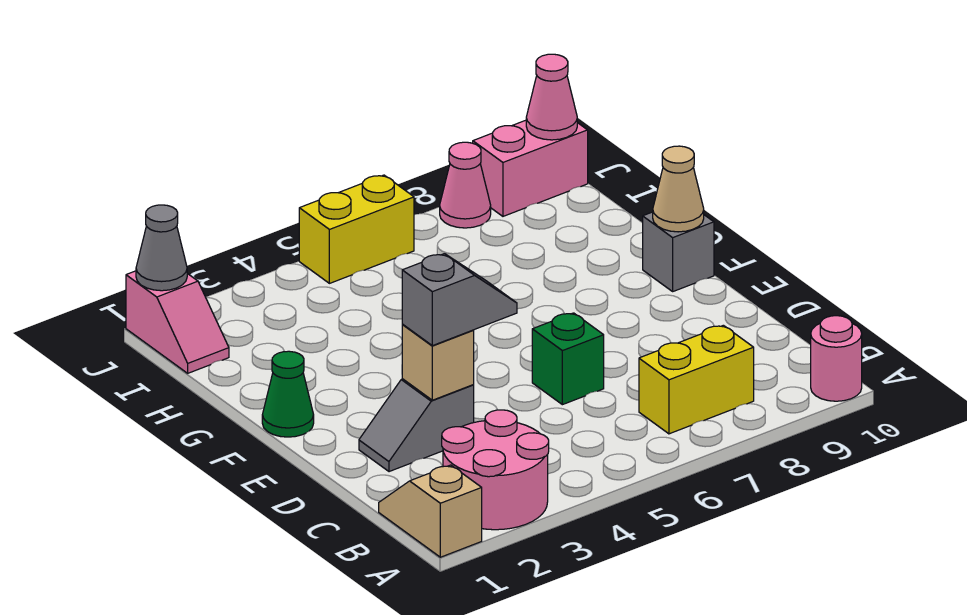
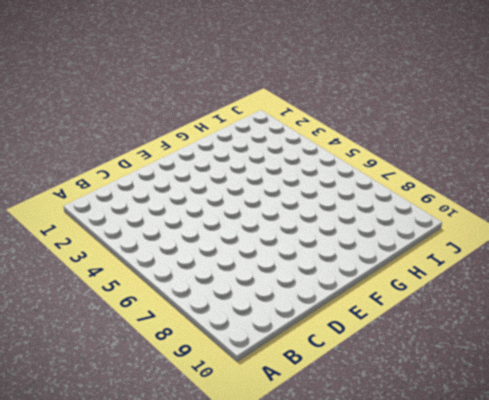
none -> tan 1x2 slope [379,465,482,557]
none -> pink 2x2 round brick [442,410,549,530]
none -> pink 1x1 round brick [811,316,862,401]

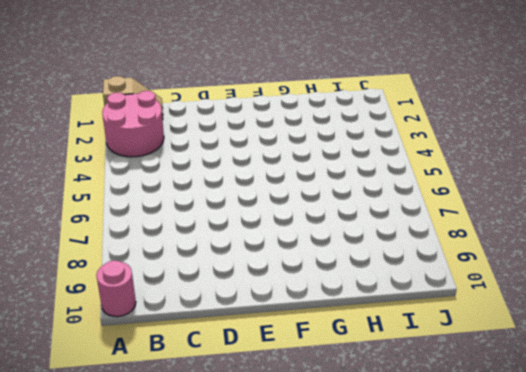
none -> yellow 1x2 brick [639,325,754,434]
none -> grey 1x2 slope [359,379,474,472]
none -> green 1x1 brick [532,313,604,405]

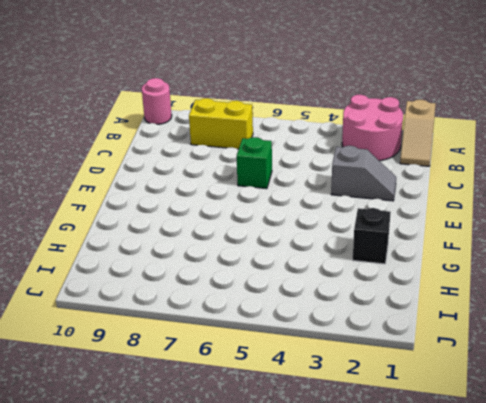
black 1x1 brick [353,208,391,264] -> none
none -> green 1x1 cone [262,351,314,437]
none -> grey 1x1 brick [643,212,714,291]
none -> pink 1x2 slope [126,271,229,373]

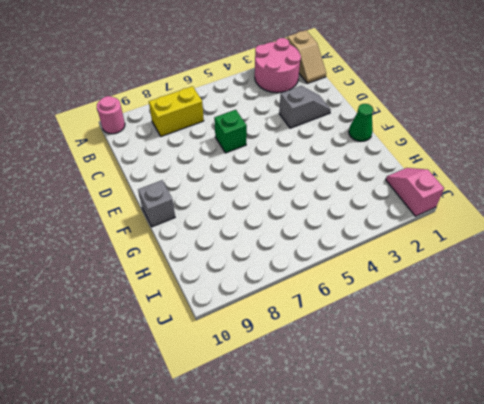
none -> yellow 1x2 brick [299,175,414,283]
none -> pink 1x1 cone [440,142,491,228]
none -> pink 1x2 brick [473,120,588,216]

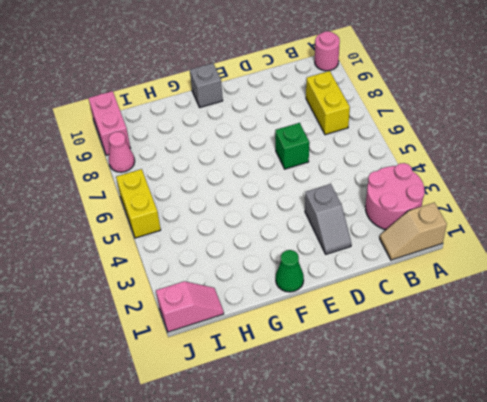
none -> tan 1x1 brick [402,325,474,400]
none -> tan 1x1 cone [653,146,704,232]
none -> grey 1x1 cone [136,205,187,291]

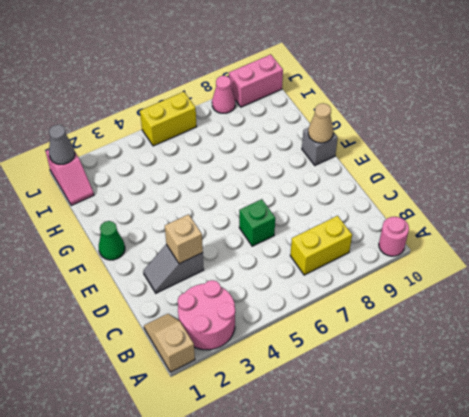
none -> pink 1x1 cone [526,54,577,140]
none -> grey 1x2 slope [402,254,517,346]

